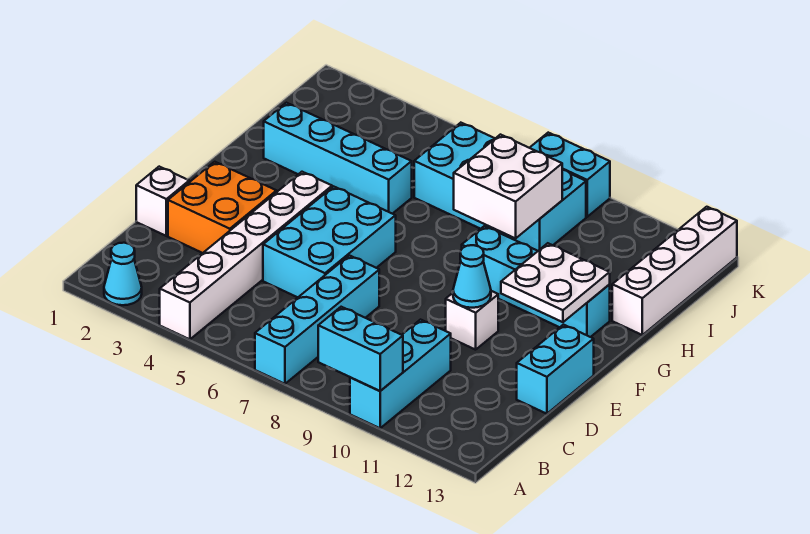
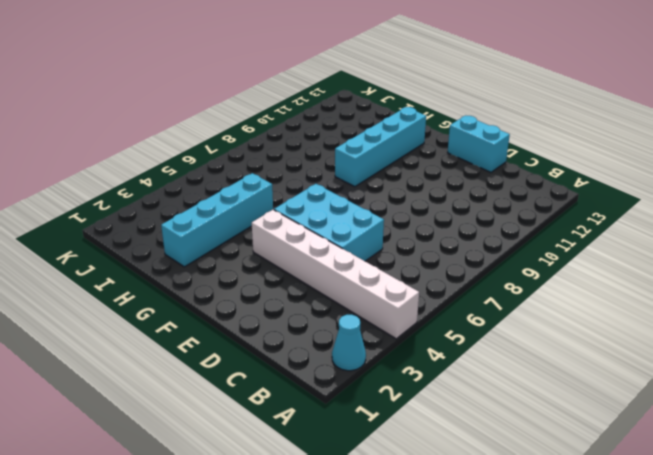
none -> cyan 1x4 brick [255,255,379,384]
none -> cyan 1x3 brick [350,320,451,428]
none -> white 1x1 brick [136,167,189,236]

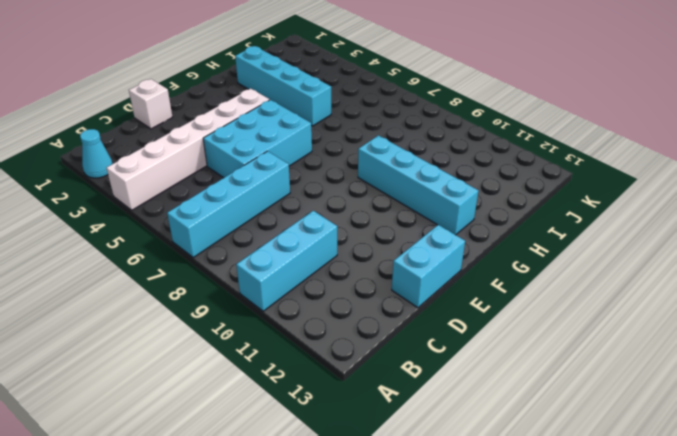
none -> orange 2x2 brick [168,162,277,253]
none -> white 1x1 brick [446,291,498,350]
none -> white 1x4 brick [612,207,737,335]

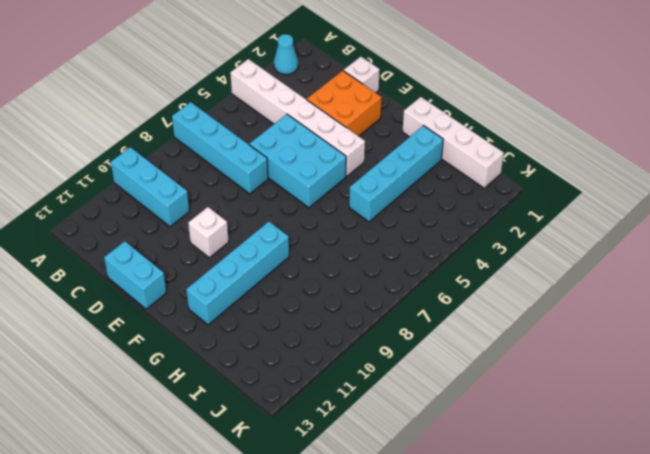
white 1x4 brick [402,97,504,188] -> white 1x4 brick moved to [612,207,737,335]
none -> cyan 2x4 brick [414,123,586,251]
none -> cyan 1x2 brick [530,133,610,217]
none -> cyan 1x2 brick [318,307,403,391]

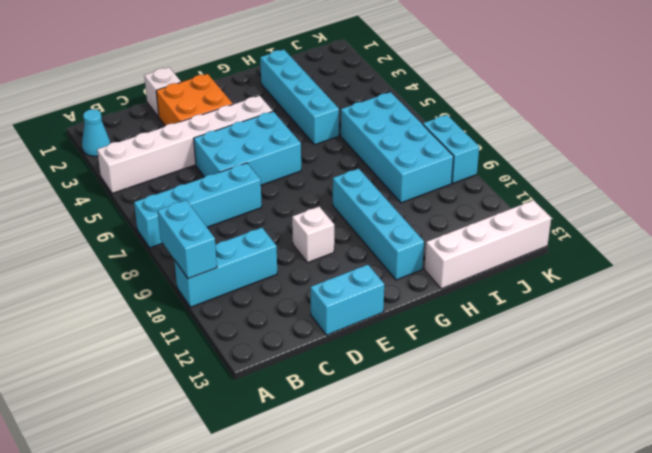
none -> cyan 1x1 cone [453,245,491,308]
none -> white 2x2 plate [501,243,610,322]
none -> white 2x2 brick [454,135,562,238]

